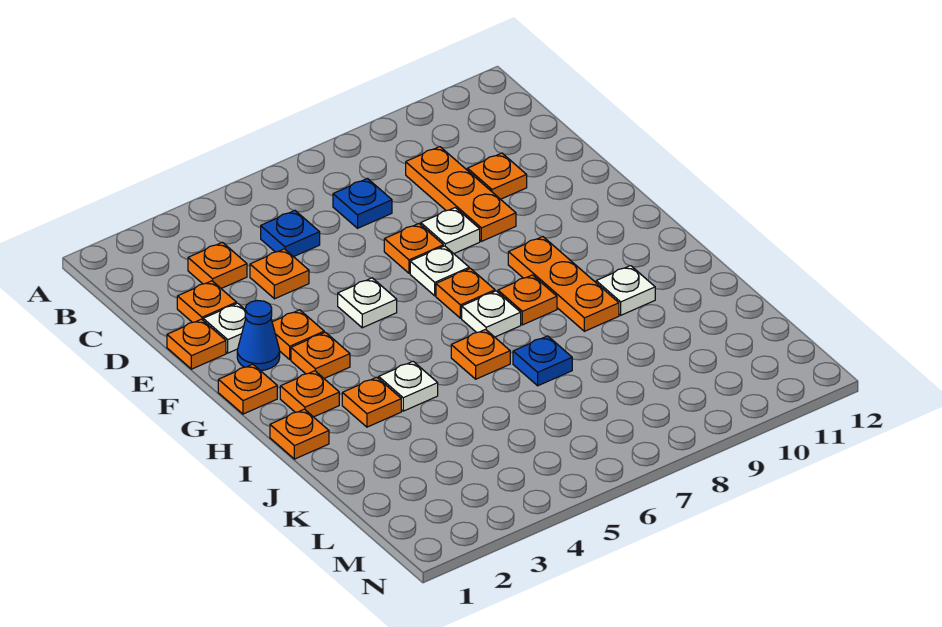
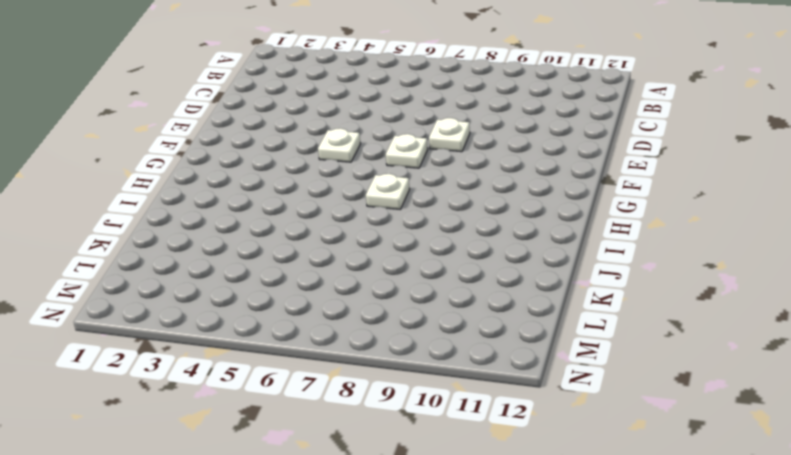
none -> orange 1x1 plate [188,242,247,288]
none -> blue 1x1 plate [261,211,320,257]
none -> blue 1x1 plate [333,179,392,228]

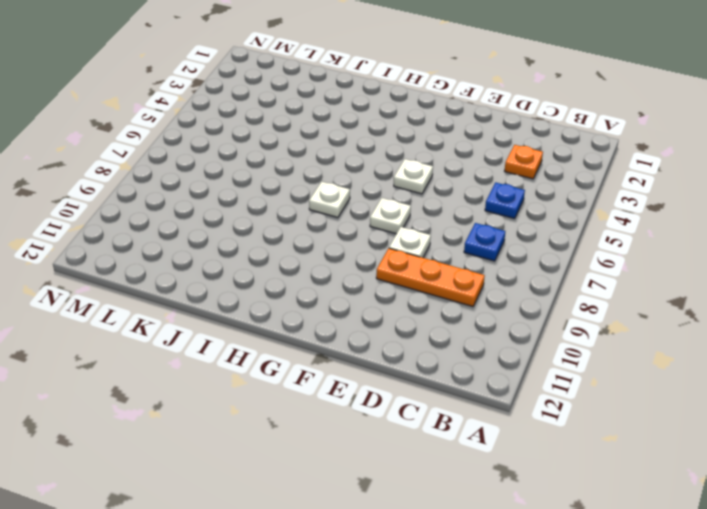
none -> orange 1x1 plate [177,281,237,322]
none -> orange 1x1 plate [250,249,309,299]
none -> orange 1x1 plate [467,153,527,199]

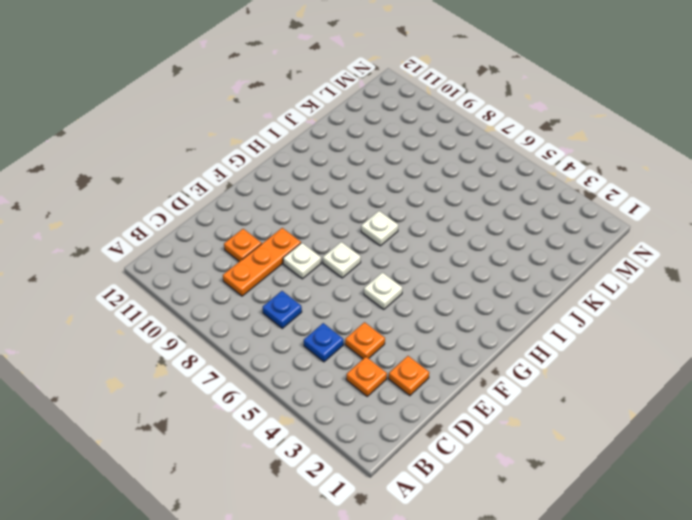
none -> orange 1x1 plate [167,319,226,369]
none -> white 1x1 plate [203,303,246,353]
none -> orange 1x1 plate [384,224,443,273]

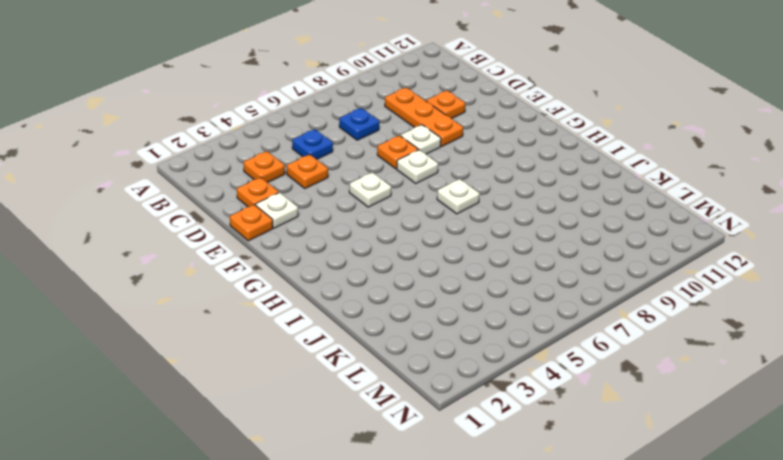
none -> blue 1x1 cone [237,301,280,370]
none -> orange 1x1 plate [272,310,324,360]
none -> orange 1x1 plate [218,364,277,414]

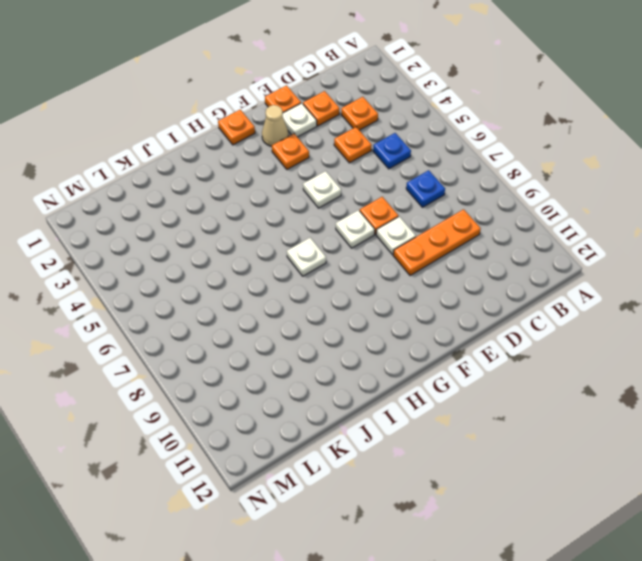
tan 1x1 cone [262,105,288,146] -> blue 1x1 cone [237,301,280,370]
none -> orange 1x1 plate [467,153,527,199]
none -> orange 1x1 plate [291,332,350,378]
none -> orange 1x1 plate [436,268,495,318]

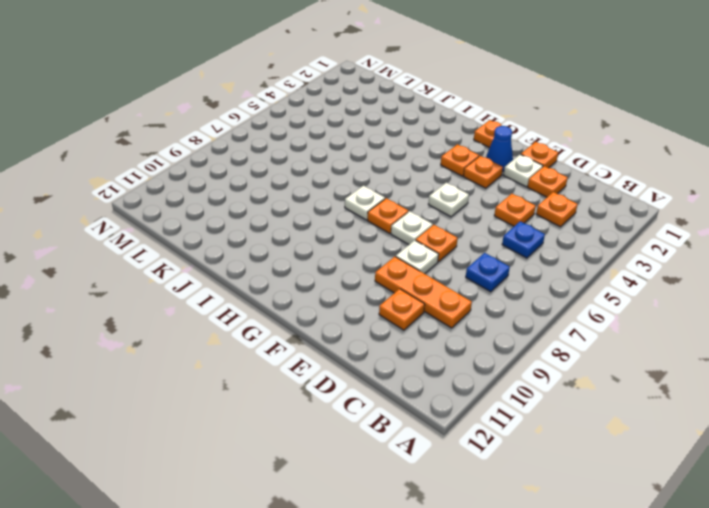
none -> orange 1x3 plate [508,237,619,331]
none -> orange 1x1 plate [280,371,339,417]
none -> orange 1x1 plate [498,275,557,325]

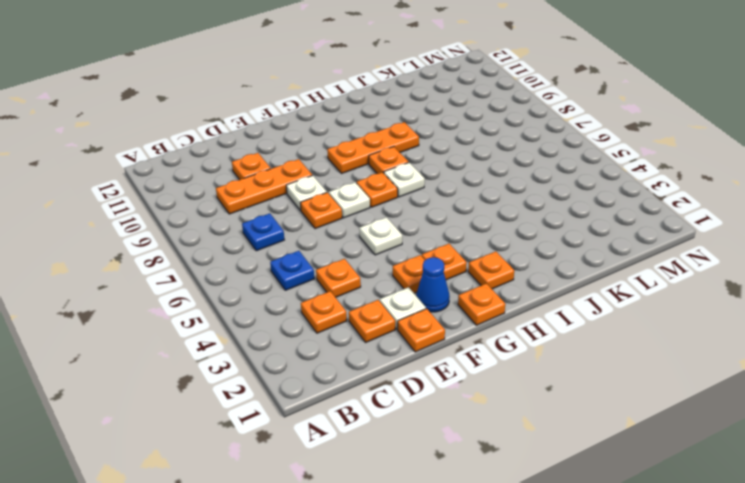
none -> orange 1x1 plate [270,409,329,459]
none -> orange 1x1 plate [342,377,401,427]
none -> white 1x1 plate [378,362,438,411]

